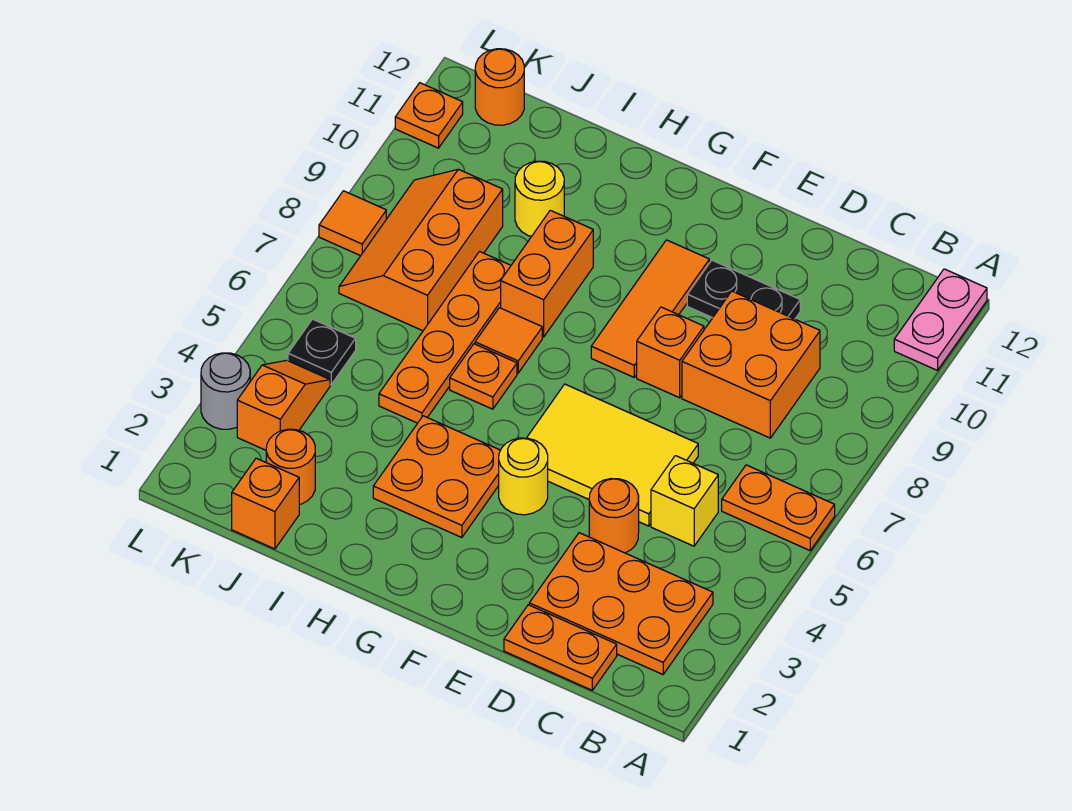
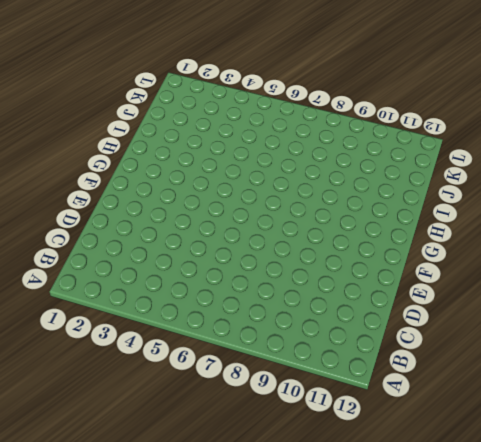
none -> orange 1x2 plate [722,465,835,550]
none -> pink 1x2 plate [894,269,987,370]
none -> orange 2x3 plate [529,533,713,674]

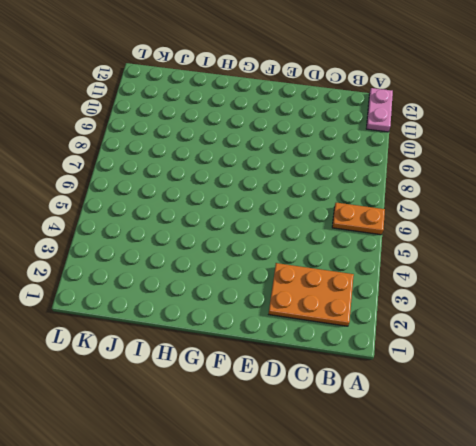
none -> orange 1x2 plate [504,605,617,690]
none -> yellow 1x1 brick [651,456,718,546]
none -> orange 2x2 brick [682,291,820,438]

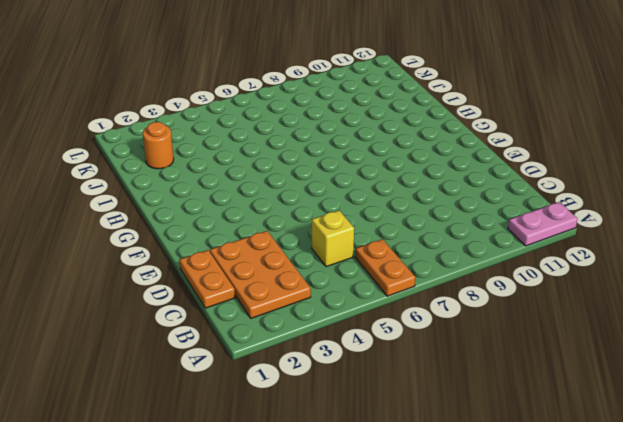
none -> orange 2x2 brick [682,291,820,438]
none -> orange 1x1 round brick [589,479,639,553]
none -> yellow 2x3 tile [527,384,698,526]

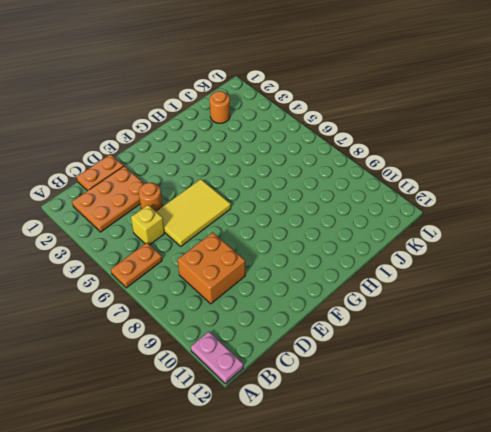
none -> black 1x2 plate [687,260,800,319]
none -> orange 1x1 brick [637,307,704,398]
none -> yellow 1x1 round brick [499,438,548,515]

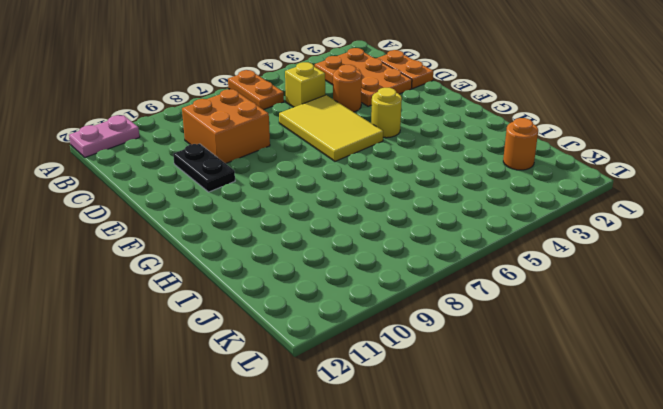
none -> orange 1x1 brick [637,307,704,398]
none -> orange 1x3 tile [591,240,709,377]
none -> orange 2x2 plate [373,416,500,538]

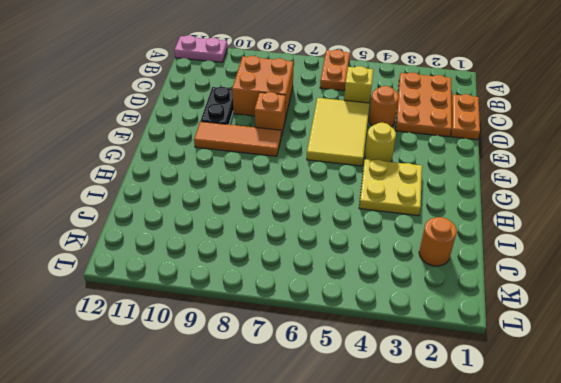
yellow 2x2 plate [359,159,422,216] -> orange 2x2 plate [373,416,500,538]
none -> orange 1x1 plate [450,344,517,409]
none -> orange 1x1 tile [475,308,542,373]
none -> orange 1x2 brick [501,210,593,337]

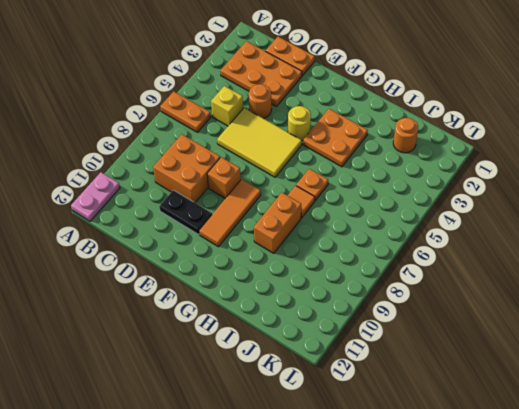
none -> orange 1x4 plate [379,251,511,423]
none -> yellow 1x1 round brick [515,161,564,237]
none -> orange 1x1 brick [232,458,299,549]

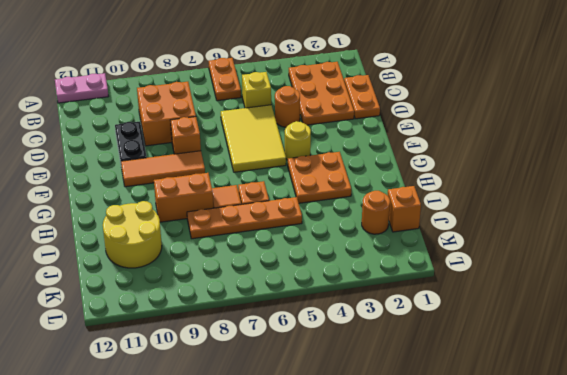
yellow 2x2 round brick [103,201,162,268] -> yellow 1x1 round brick [515,161,564,237]
none -> orange 2x3 slope [339,169,503,331]
none -> orange 1x2 slope [237,360,330,450]
none -> black 1x1 plate [288,319,356,384]

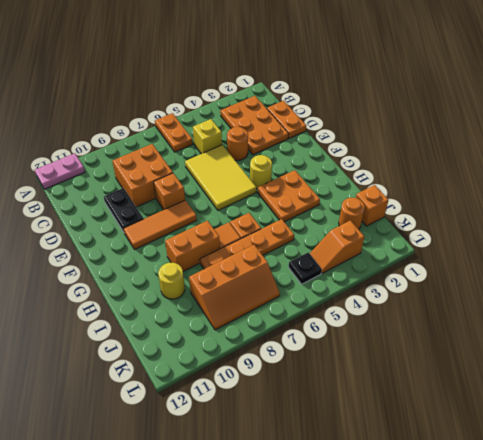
none -> orange 1x1 round brick [475,49,524,125]
none -> grey 1x1 round brick [201,353,250,429]
none -> orange 1x1 tile [319,191,386,256]

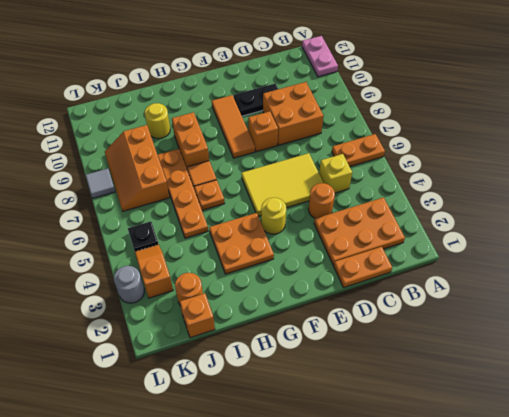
grey 1x1 tile [85,169,115,198] -> orange 1x1 tile [319,191,386,256]
none -> orange 1x1 round brick [475,49,524,125]
none -> orange 1x1 plate [395,83,463,148]

